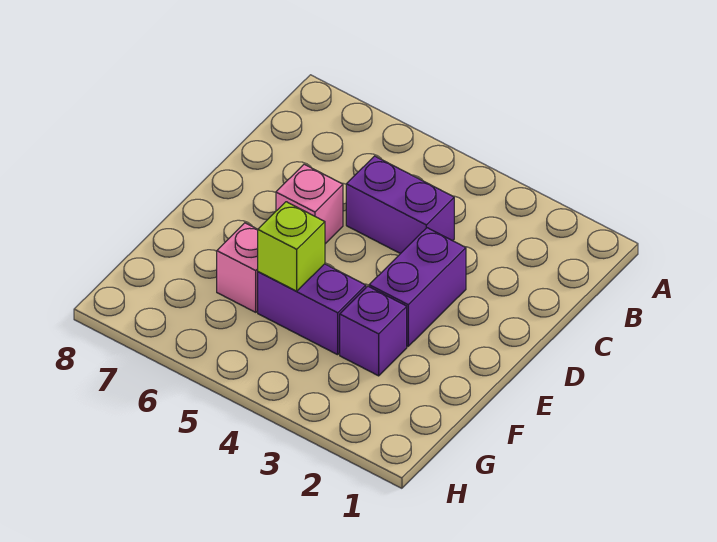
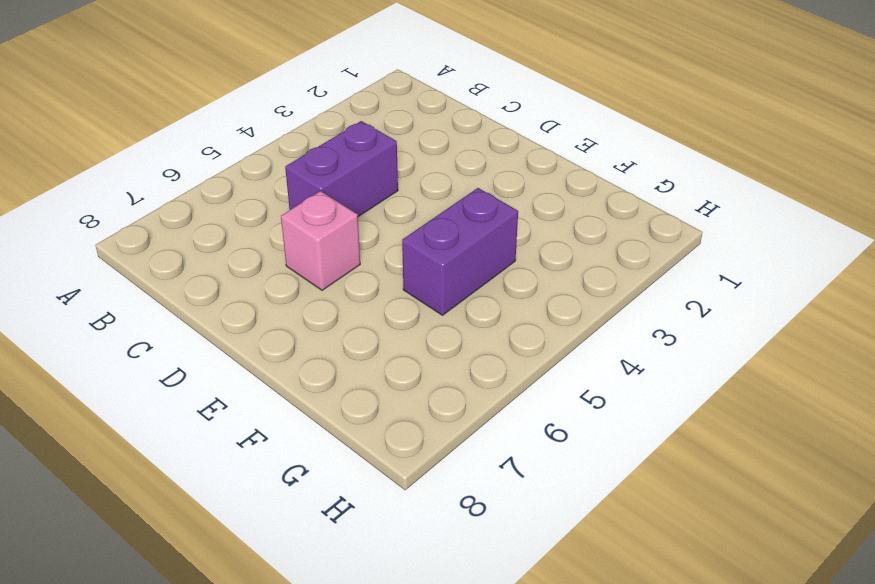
none -> purple 1x2 brick [369,228,466,346]
none -> purple 1x1 brick [340,286,407,376]

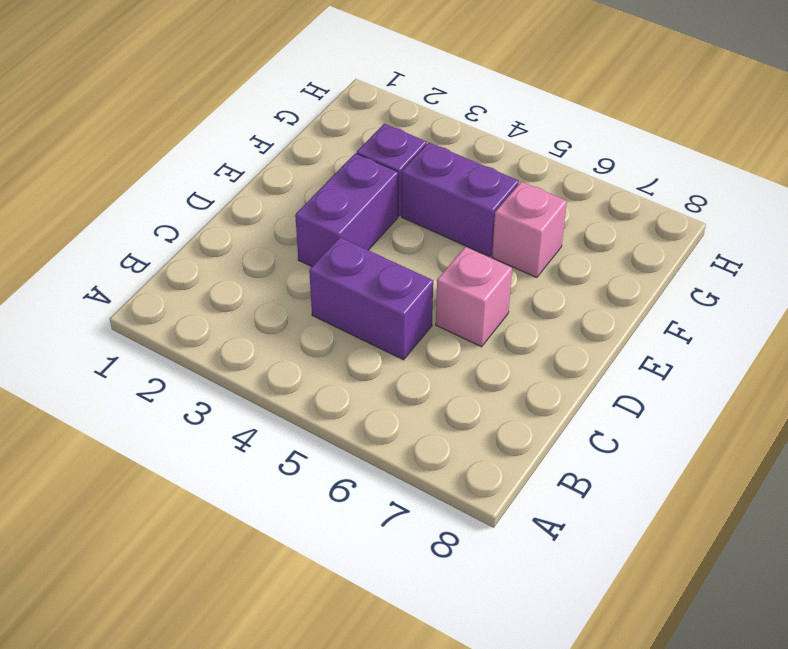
none -> lime 1x1 brick [258,202,325,291]

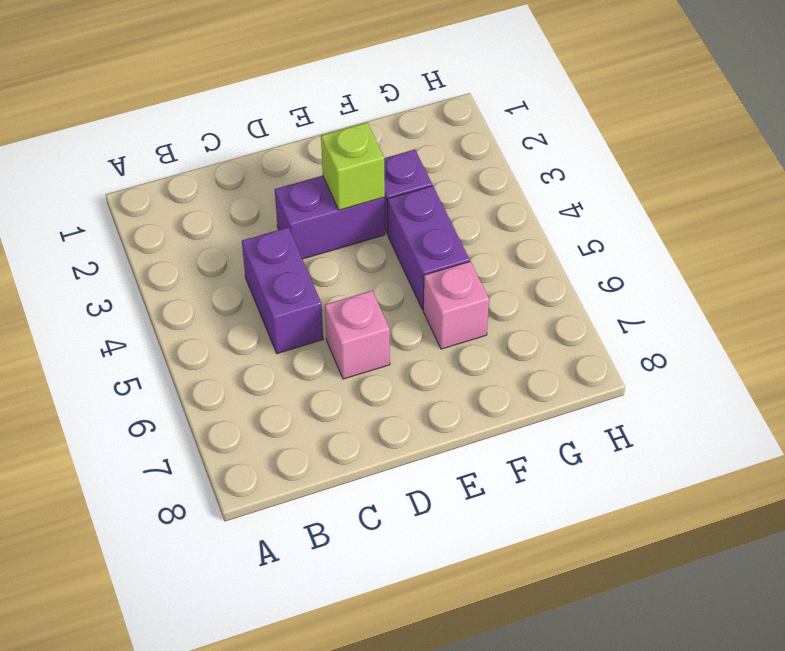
lime 1x1 brick [321,123,385,210] -> lime 1x1 brick moved to [258,202,325,291]

